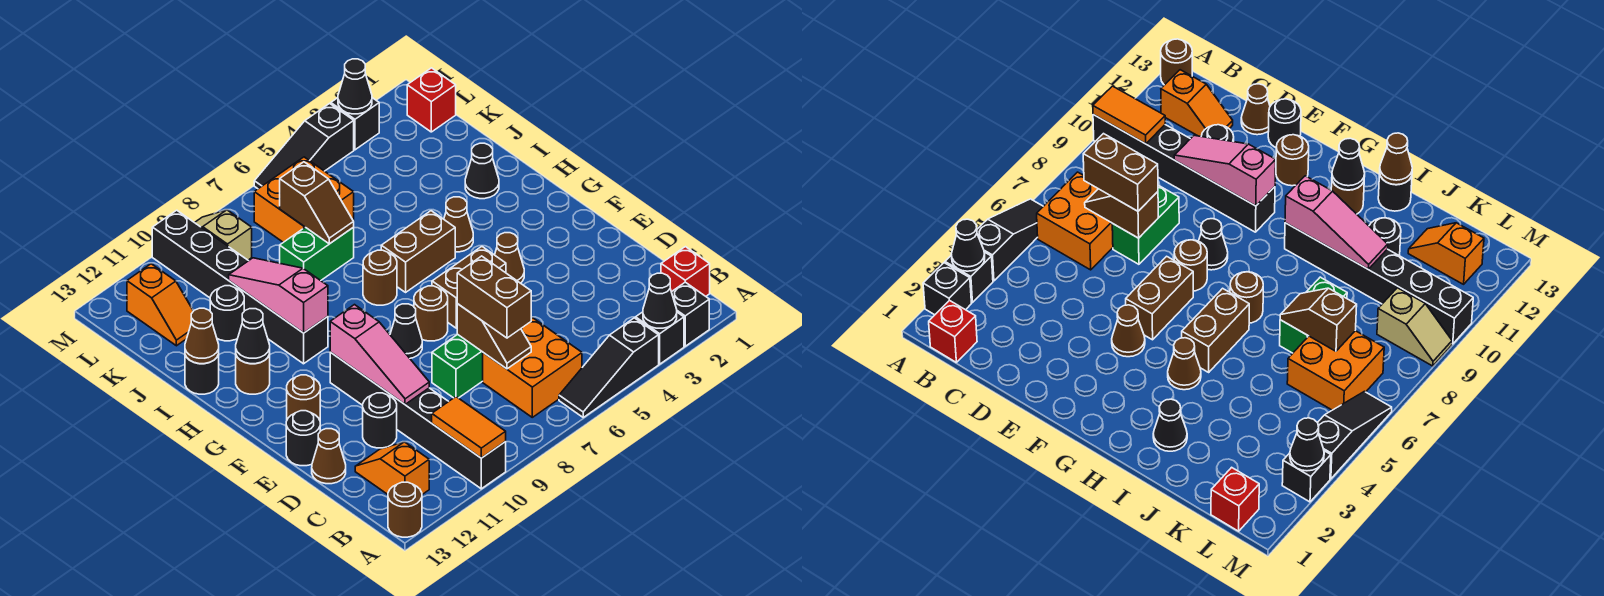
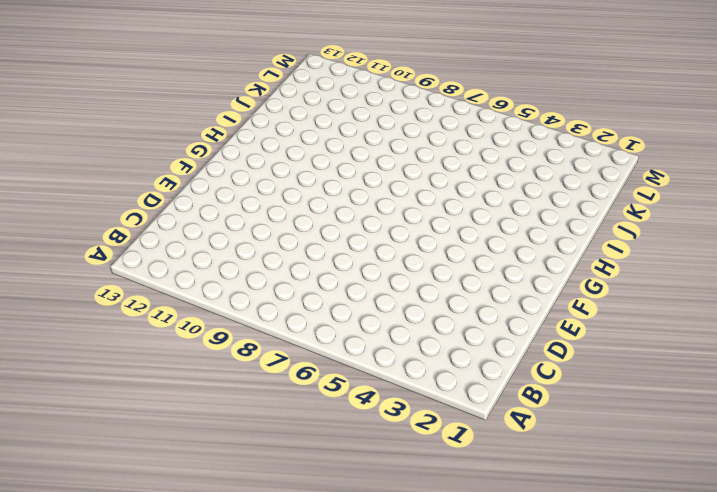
none -> black 1x1 brick [672,282,709,346]
none -> black 1x1 brick [636,312,684,364]
none -> black 1x3 slope [559,318,659,417]
none -> black 1x6 brick [330,352,506,489]

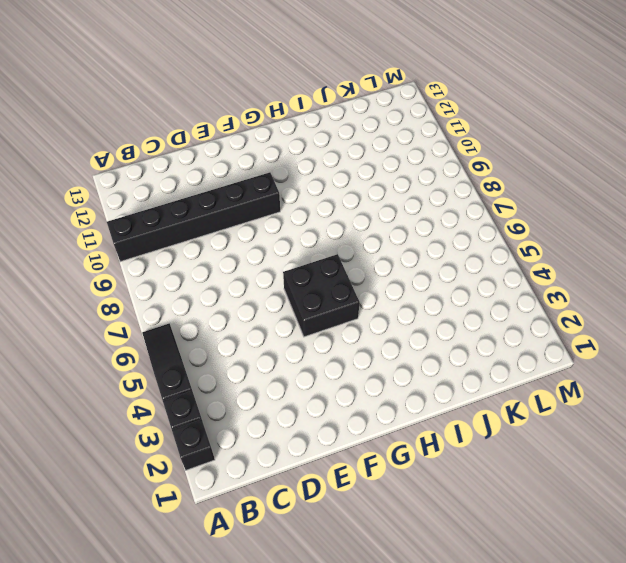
black 2x2 brick [283,254,360,337] -> brown 1x2 brick [432,246,506,328]
none -> brown 1x1 round brick [388,482,422,537]
none -> red 1x1 brick [661,247,710,296]
none -> orange 2x2 brick [483,318,582,417]
none -> orange 1x2 slope [355,442,429,494]

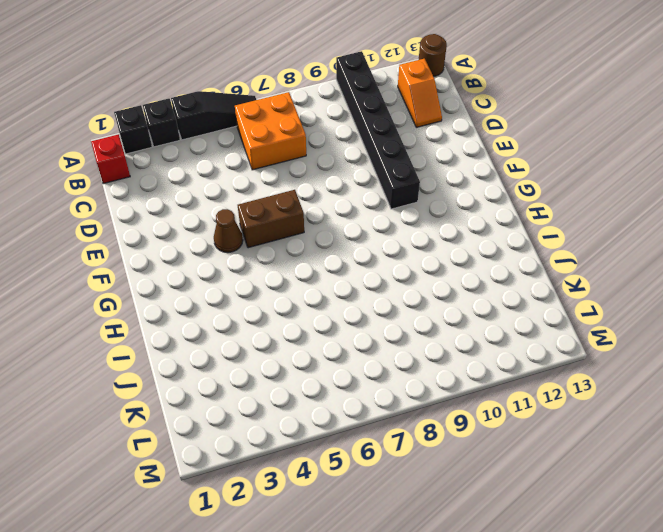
none -> green 1x2 brick [432,334,483,398]
none -> black 1x1 round brick [363,393,397,448]
none -> brown 1x1 cone [312,429,346,484]
none -> black 1x1 round brick [286,411,320,466]

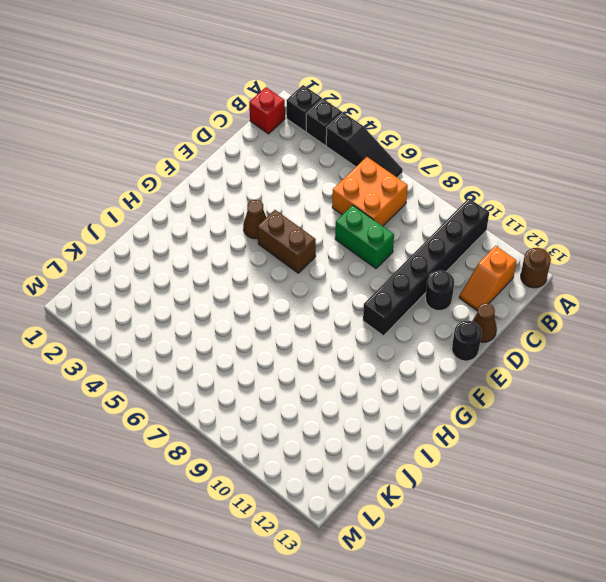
none -> brown 1x1 round brick [414,286,448,341]
none -> black 1x1 cone [390,304,422,358]
none -> brown 1x1 round brick [287,375,320,420]
none -> brown 1x1 cone [444,197,473,252]

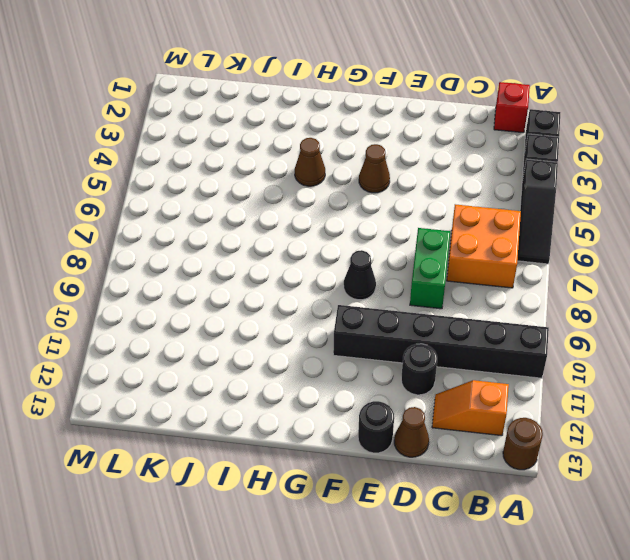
none -> brown 1x2 brick [432,246,506,328]
none -> brown 1x1 round brick [414,286,448,341]
none -> brown 1x1 round brick [287,375,320,420]
none -> brown 1x2 brick [381,211,455,292]

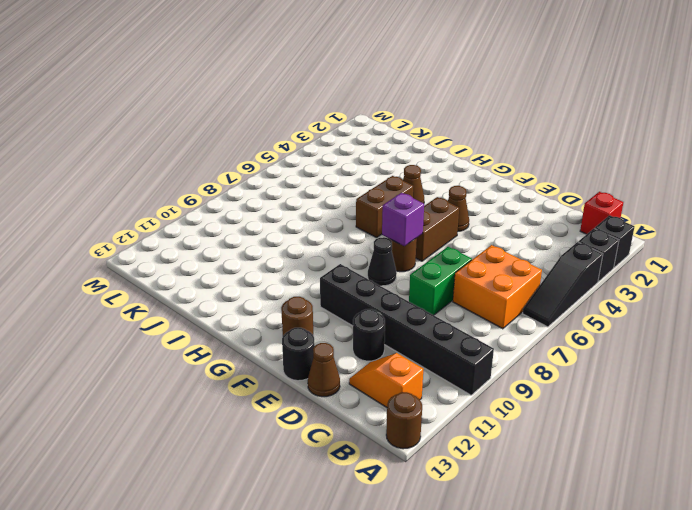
purple 1x1 brick [382,193,424,246] -> none
none -> brown 1x1 round brick [363,250,397,305]
none -> black 1x6 brick [152,210,328,364]
none -> brown 1x1 round brick [236,354,270,394]
none -> black 1x1 cone [465,143,499,199]

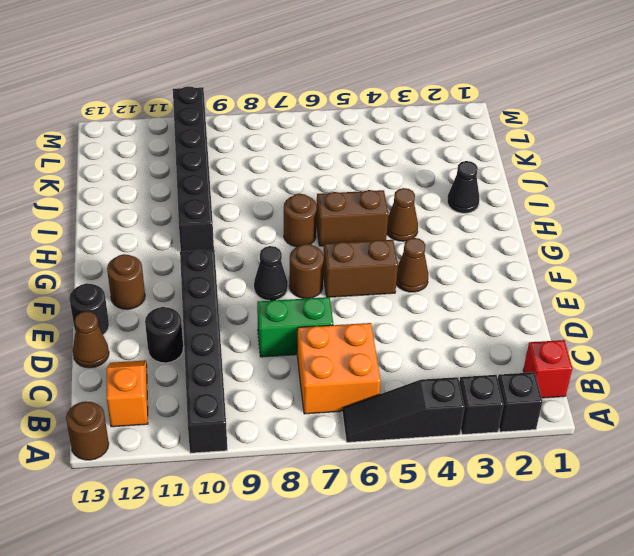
none -> brown 1x1 round brick [236,354,270,394]
none -> black 1x1 round brick [185,355,219,394]
none -> green 1x2 brick [280,227,354,281]
none -> black 1x1 round brick [210,286,244,341]

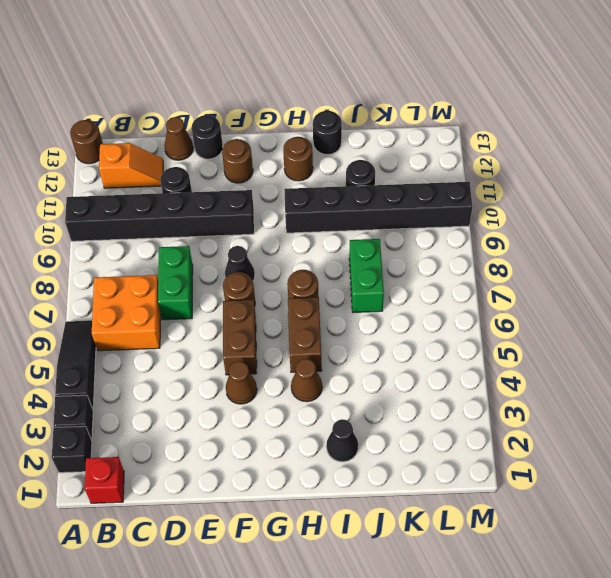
none -> orange 2x2 brick [254,157,354,242]
none -> orange 1x2 slope [127,264,193,346]
none -> red 1x1 brick [407,68,456,132]
none -> tan 1x2 slope [195,210,252,260]

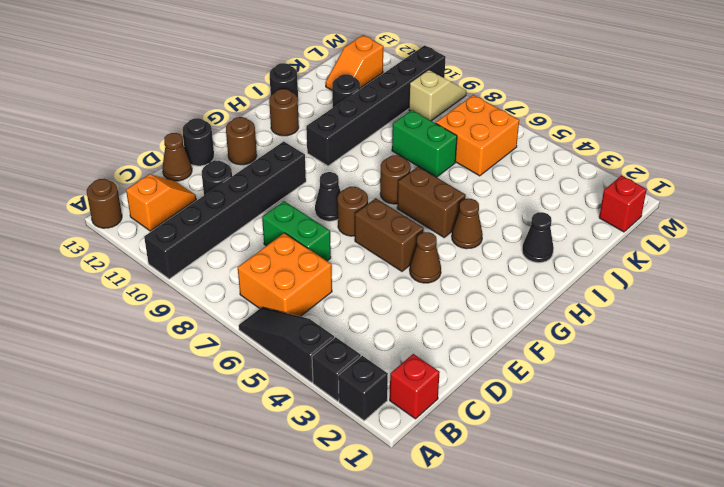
none -> black 1x1 brick [331,98,379,150]
none -> black 1x3 slope [254,103,354,189]
none -> black 1x1 cone [643,273,677,328]
none -> orange 1x2 tile [432,397,506,458]

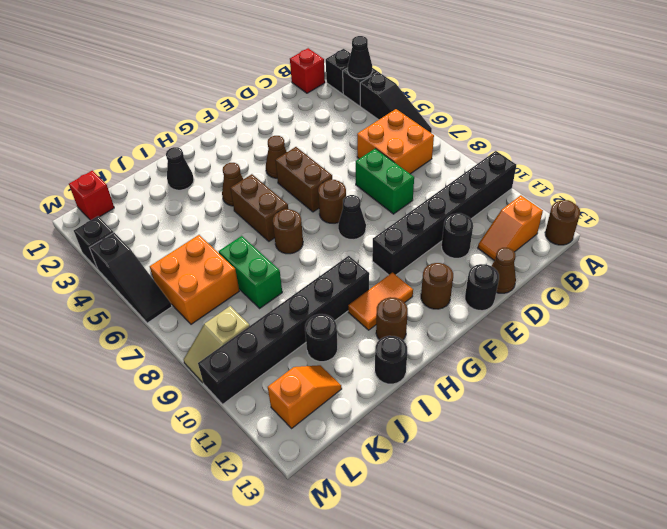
orange 1x2 tile [348,272,413,330] -> orange 1x2 tile moved to [432,397,506,458]
none -> brown 1x2 slope [457,304,531,369]
none -> pink 1x3 slope [330,305,429,404]
none -> pink 1x3 slope [229,258,328,333]
none -> black 1x1 cone [236,309,270,364]

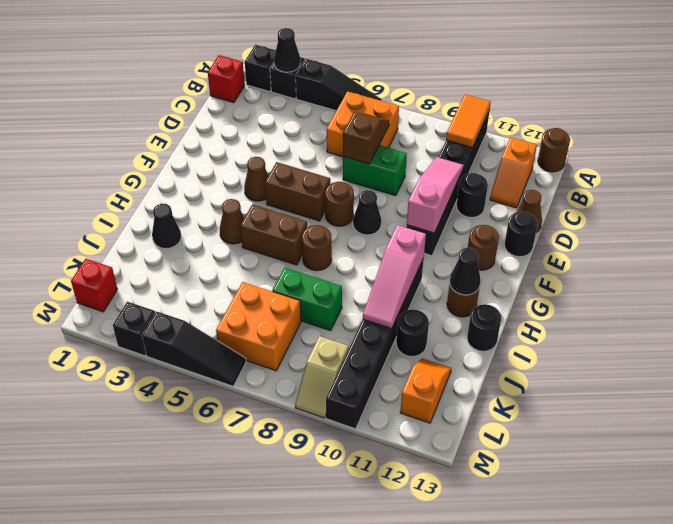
none -> brown 1x1 cone [185,308,219,364]
none -> brown 1x2 slope [280,162,354,244]
none -> black 1x1 cone [338,59,372,114]
none -> brown 1x2 brick [457,256,531,338]

